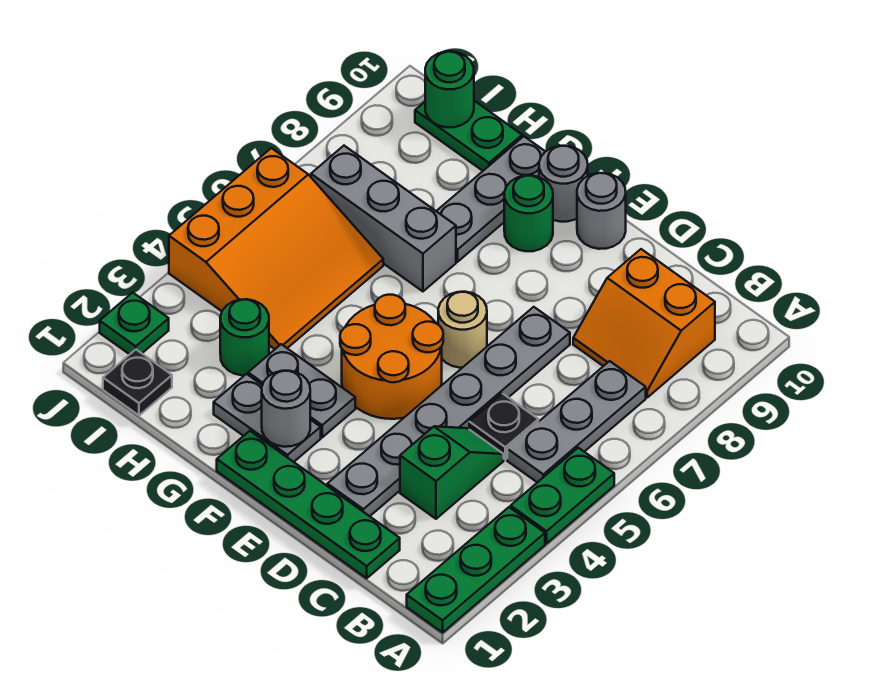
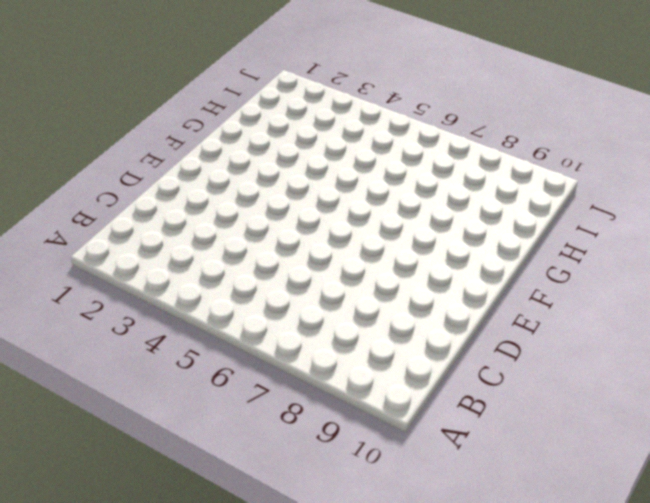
none -> green 1x3 plate [407,507,545,633]
none -> green 1x2 plate [511,448,614,543]
none -> grey 1x3 plate [507,361,646,482]

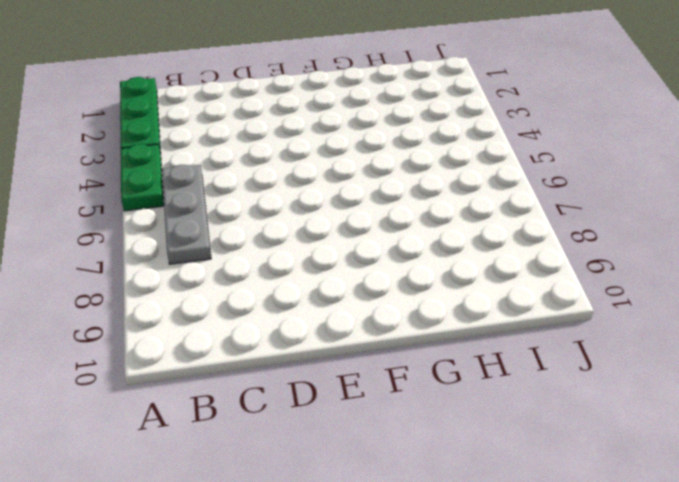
none -> orange 2x2 slope [573,249,715,397]
none -> green 1x4 plate [217,431,400,578]
none -> green 1x2 slope [400,426,504,519]

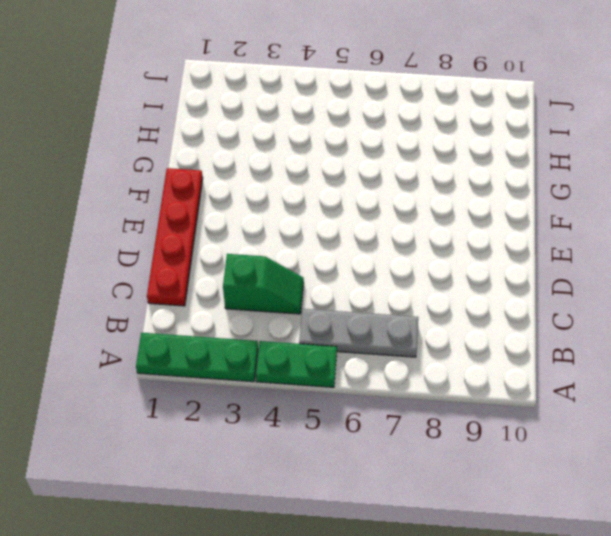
red 1x4 plate [147,168,203,306] -> green 1x4 plate [217,431,400,578]
none -> orange 2x2 slope [573,249,715,397]
none -> black 1x1 plate [469,393,538,459]
none -> grey 1x6 plate [327,307,570,516]

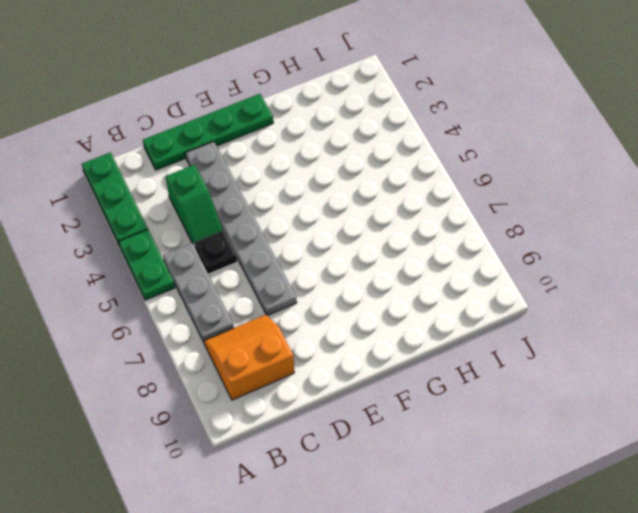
none -> orange 2x2 round brick [340,295,443,419]
none -> tan 1x1 round brick [438,292,487,368]
none -> grey 1x1 round brick [577,173,626,249]

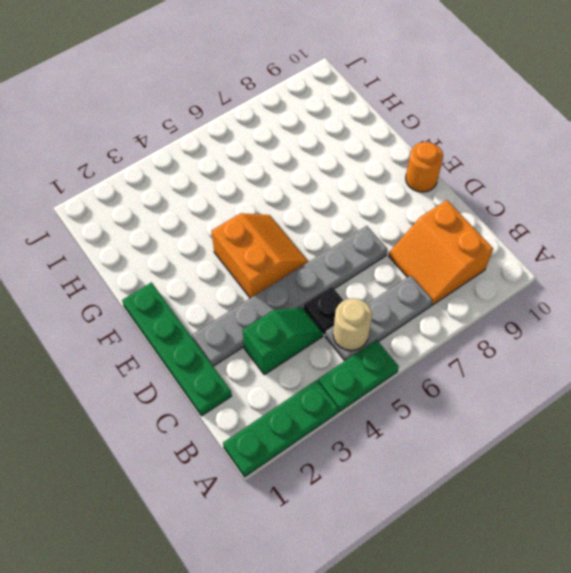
tan 1x1 round brick [333,298,372,351] -> tan 1x1 round brick moved to [438,292,487,368]
orange 2x2 slope [211,213,309,298] -> orange 2x2 round brick [340,295,443,419]
orange 1x1 round brick [406,142,443,192] -> grey 1x1 round brick [577,173,626,249]
none -> grey 1x2 plate [214,374,321,462]
none -> grey 1x2 plate [248,344,355,437]
none -> green 1x1 round brick [504,175,553,251]

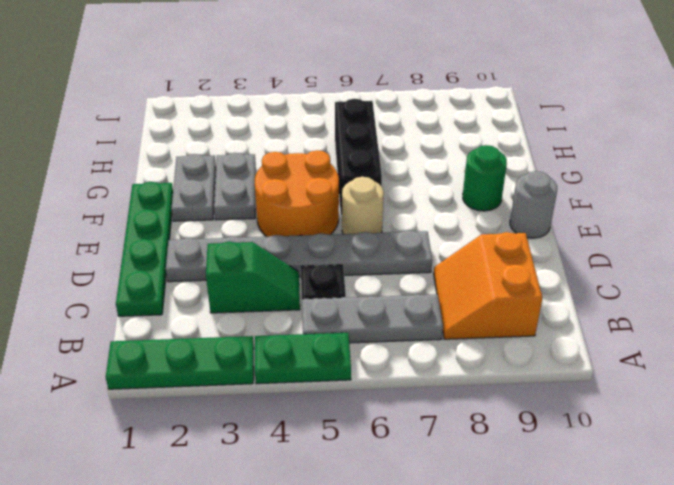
black 1x3 brick [335,99,382,216] -> orange 3x3 slope [169,148,383,349]
none -> grey 1x1 round brick [539,146,588,222]
none -> grey 1x3 brick [311,146,456,291]
none -> grey 1x3 plate [436,136,545,262]

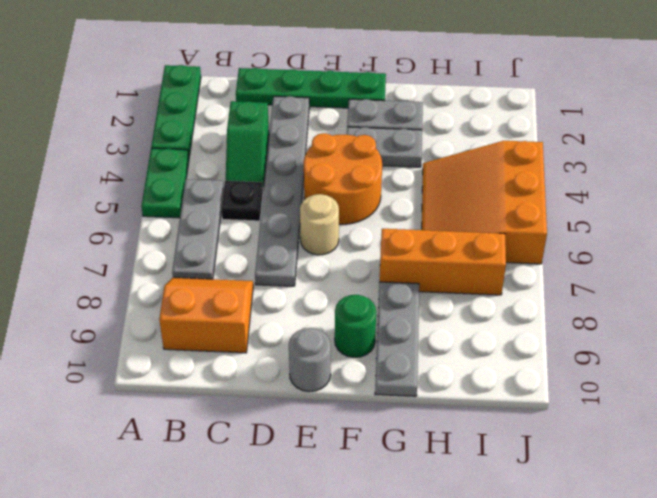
orange 1x3 brick [380,229,506,295] -> grey 1x3 brick [311,146,456,291]
none -> grey 1x1 round brick [539,146,588,222]
none -> green 1x1 round brick [220,299,269,375]
none -> green 1x2 plate [415,101,522,171]

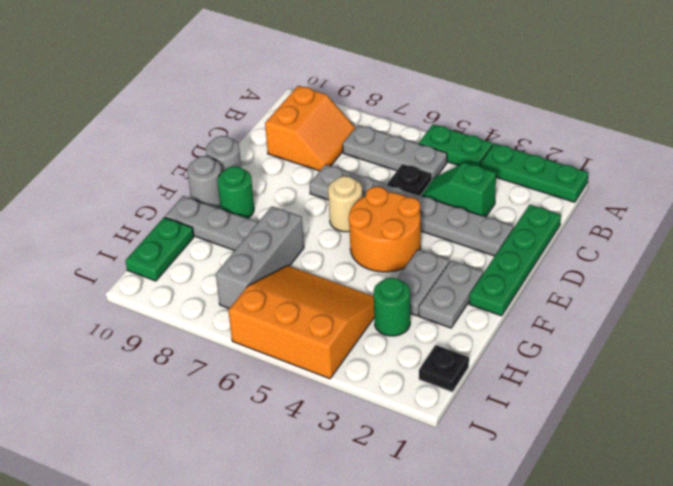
none -> green 1x1 plate [100,292,169,354]
none -> grey 1x1 round brick [262,371,310,447]
none -> green 1x1 round brick [425,51,474,127]

